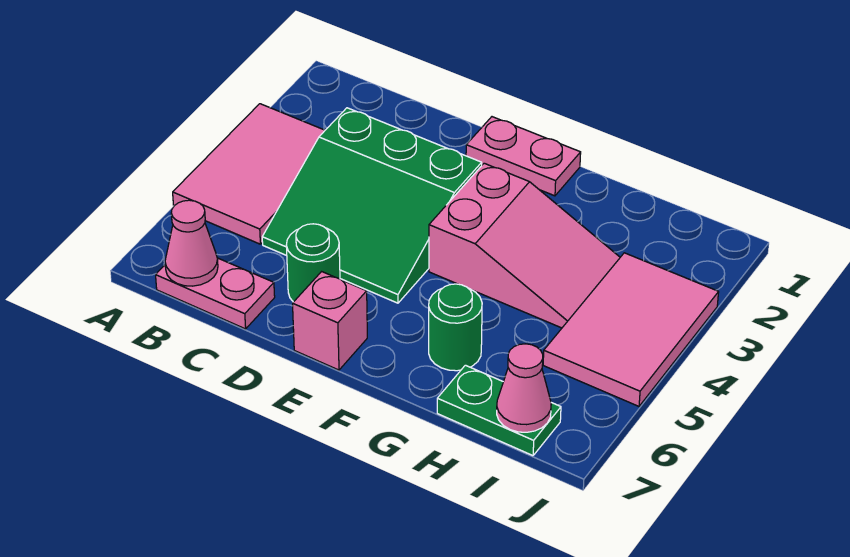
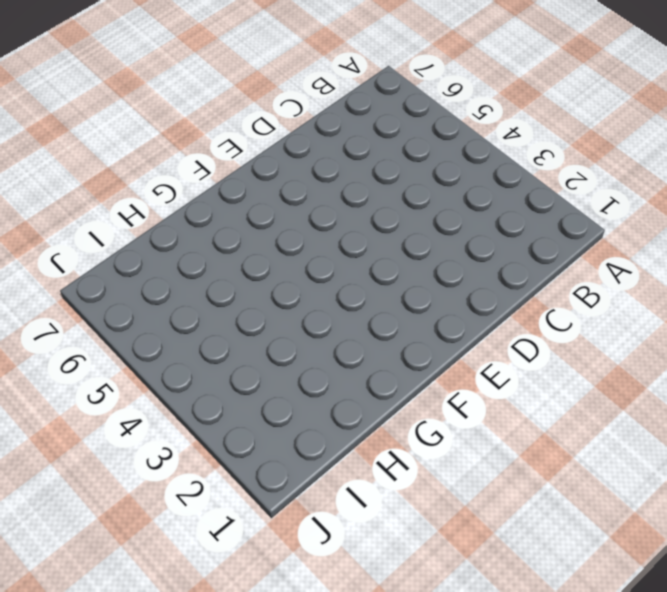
none -> pink 2x3 tile [173,104,325,244]
none -> pink 1x2 plate [156,258,275,329]
none -> green 3x3 slope [262,108,482,303]

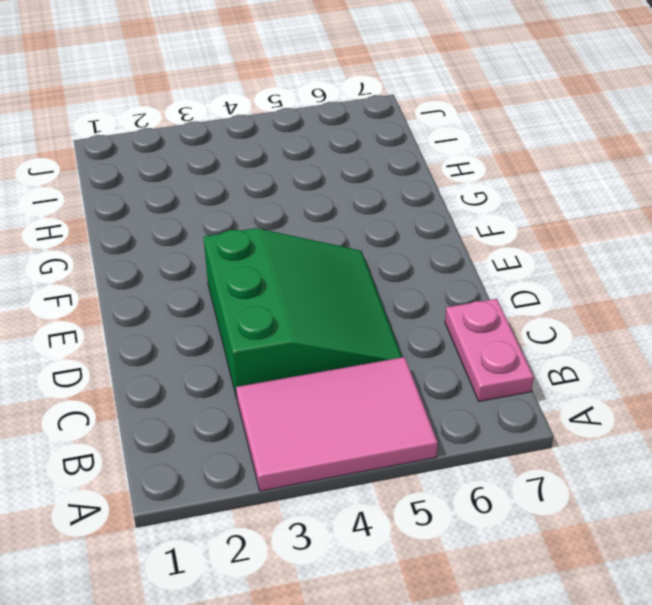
none -> green 1x1 round brick [286,224,340,302]
none -> pink 1x2 plate [466,117,581,196]
none -> pink 1x1 brick [293,272,367,370]

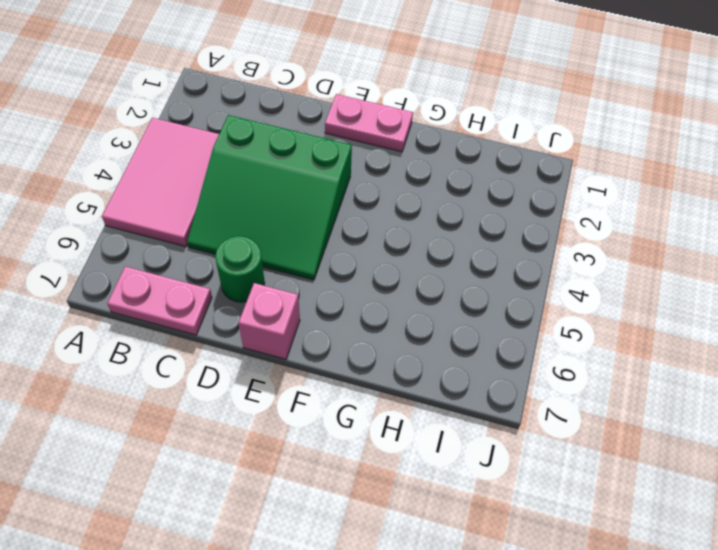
none -> pink 2x3 slope [429,163,620,328]
none -> green 1x1 round brick [429,284,482,371]
none -> green 1x2 plate [437,365,561,456]

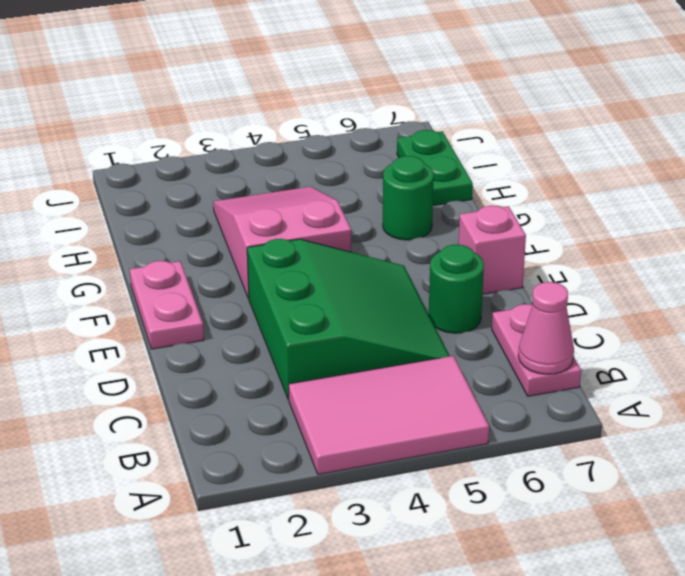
none -> pink 2x3 tile [543,253,719,406]
none -> pink 1x1 cone [497,344,551,432]

